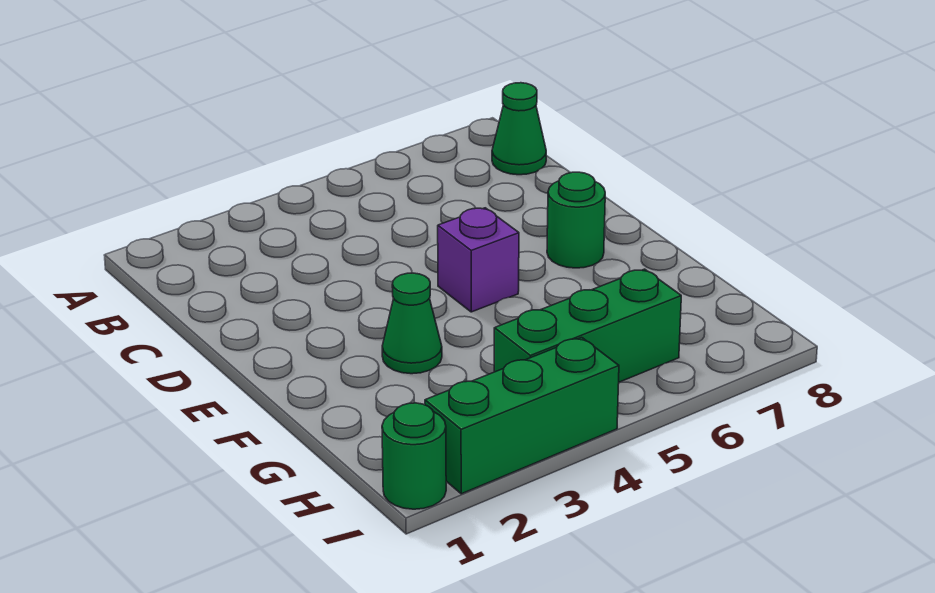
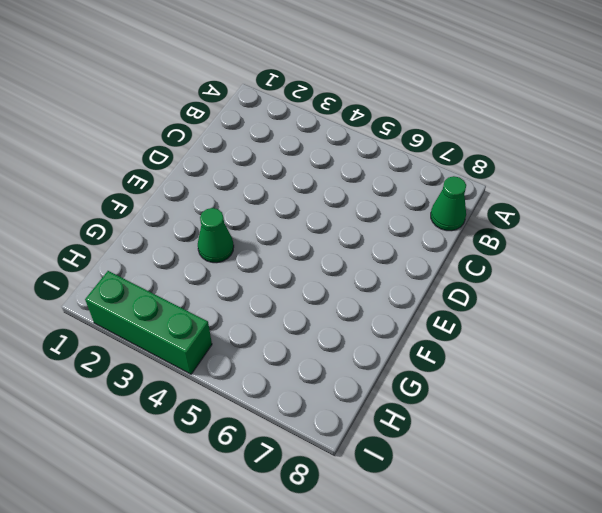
none -> purple 1x1 brick [438,208,519,312]
none -> green 1x1 round brick [547,172,605,268]

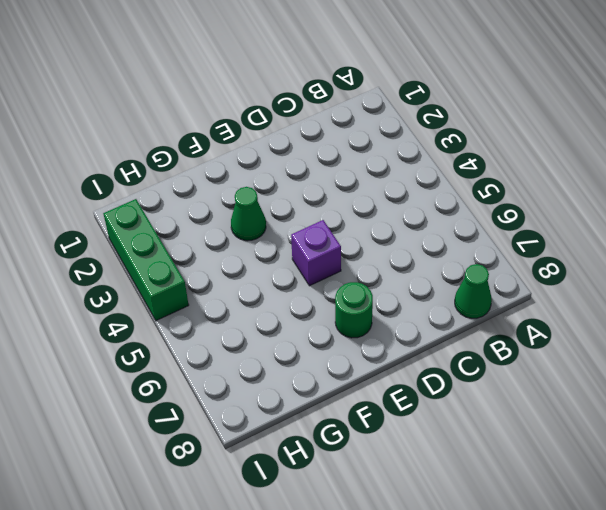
none -> green 1x3 brick [494,269,681,382]
none -> green 1x1 round brick [382,403,446,509]

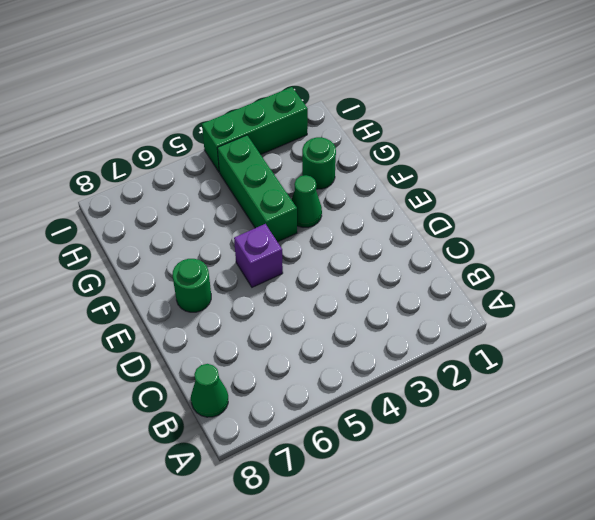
green 1x3 brick [217,135,297,242] -> green 1x3 brick turned to [494,269,681,382]
green 1x1 round brick [302,137,336,189] -> green 1x1 round brick moved to [382,403,446,509]

